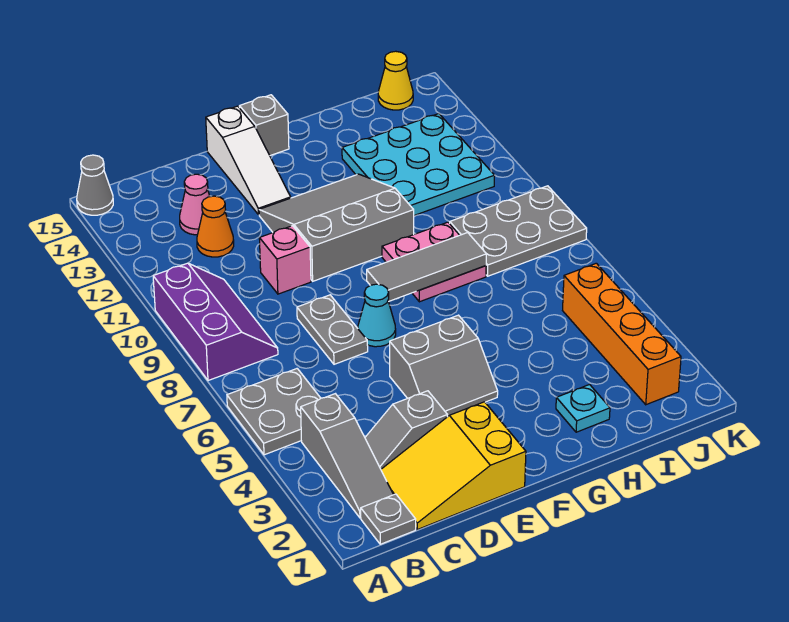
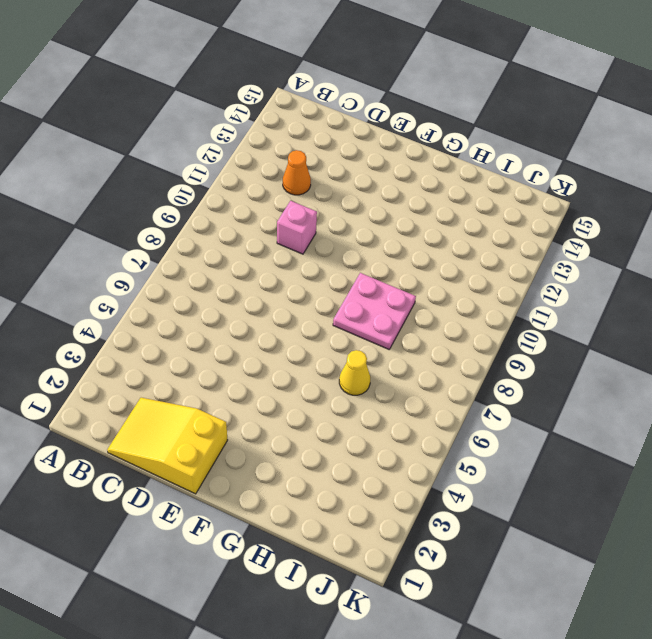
yellow 1x1 cone [339,350,370,395] -> yellow 1x1 cone moved to [378,51,413,110]
none -> grey 2x2 plate [227,369,321,455]
none -> purple 2x3 slope [153,263,278,381]
none -> grey 1x1 cone [77,155,113,215]

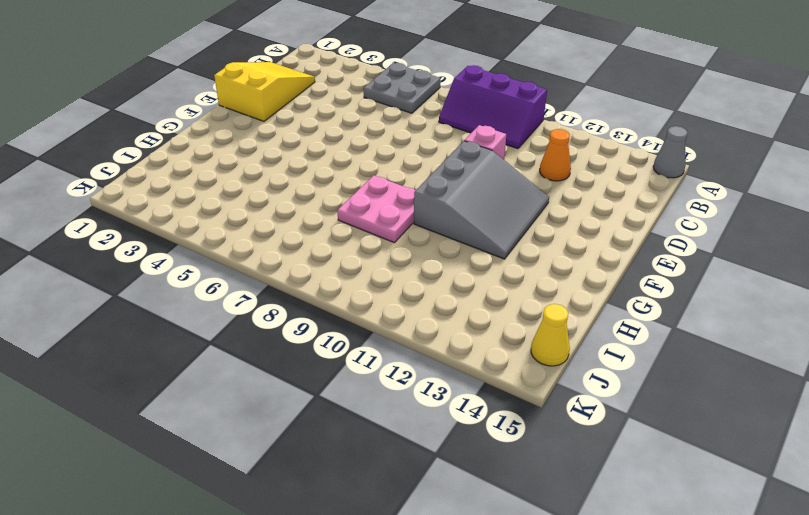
none -> grey 1x1 plate [361,494,416,544]
none -> grey 1x3 slope [301,394,393,518]
none -> grey 1x2 slope [365,391,447,469]

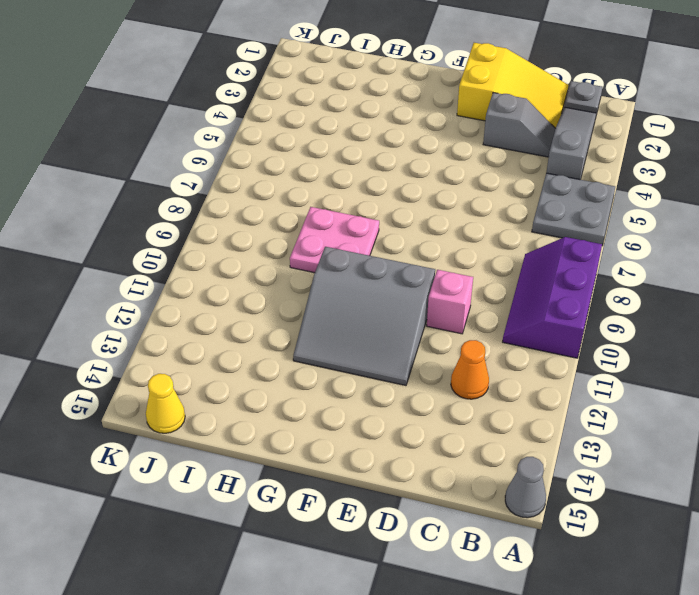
none -> pink 1x1 cone [180,174,210,235]
none -> grey 1x2 plate [297,295,368,364]
none -> grey 2x2 slope [390,315,498,417]

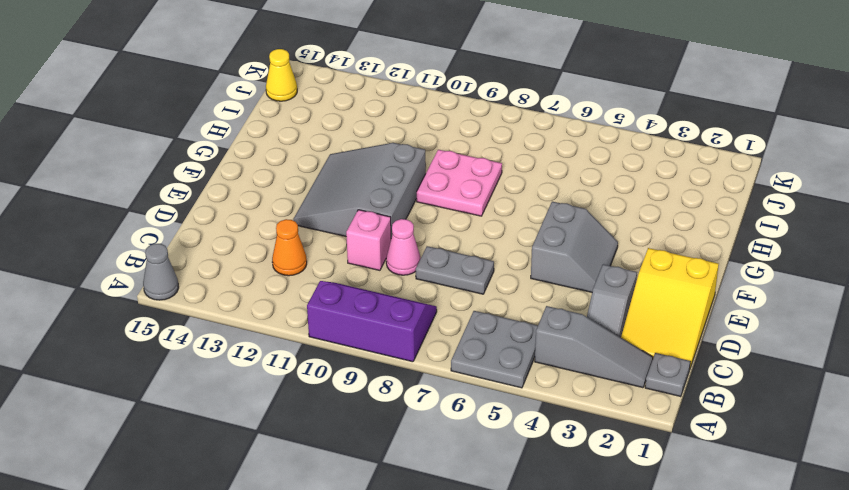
pink 1x1 cone [386,219,421,275] -> pink 1x1 cone moved to [180,174,210,235]
none -> cyan 1x1 cone [358,284,396,347]
none -> white 1x3 slope [206,106,291,215]
none -> grey 1x1 brick [239,95,289,156]

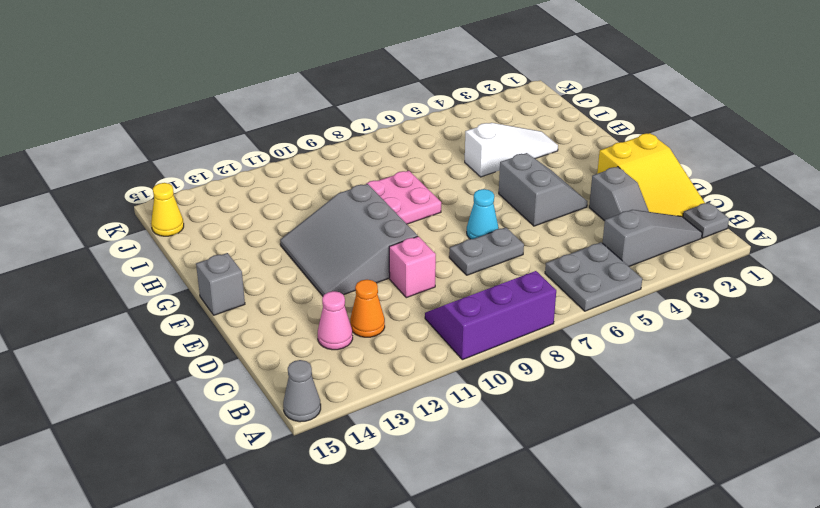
white 1x3 slope [465,123,558,177] -> white 1x3 slope moved to [206,106,291,215]
none -> cyan 1x1 plate [556,385,610,432]
none -> cyan 3x3 plate [342,114,495,215]
none -> grey 2x3 plate [450,186,587,276]

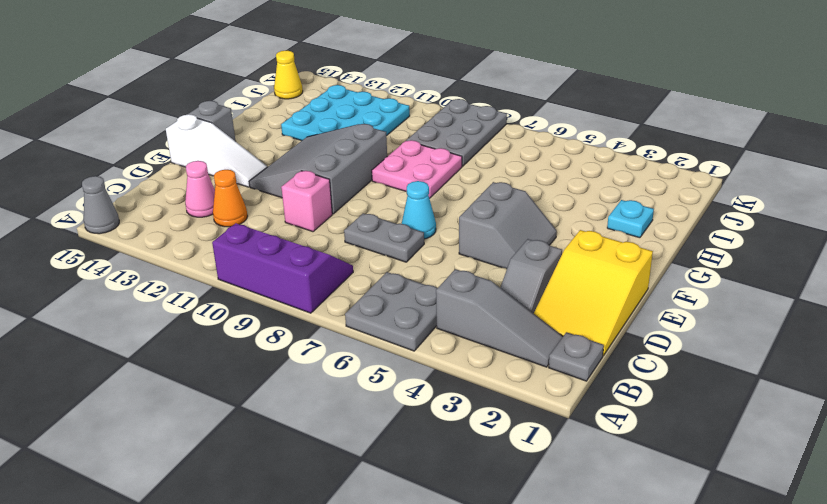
none -> orange 1x4 brick [563,263,681,405]
none -> grey 1x3 tile [367,233,486,301]

